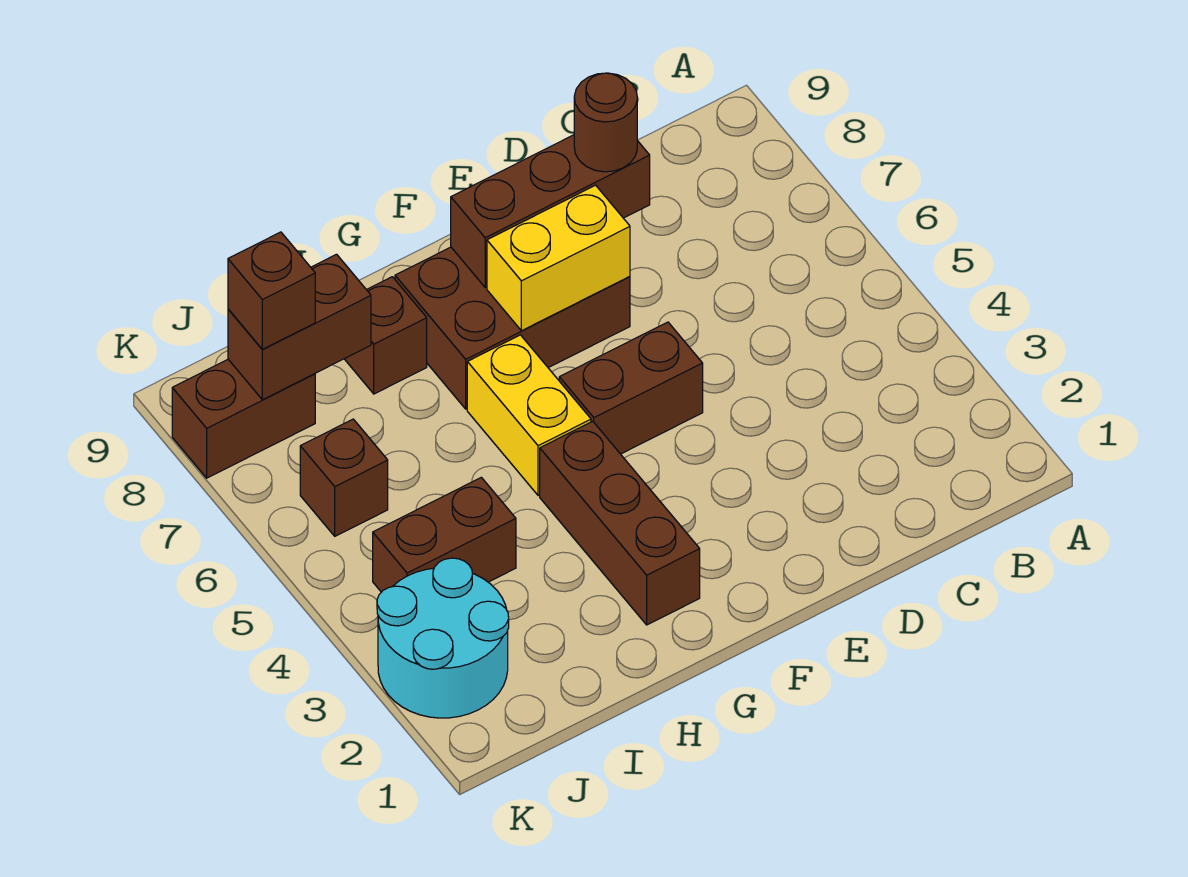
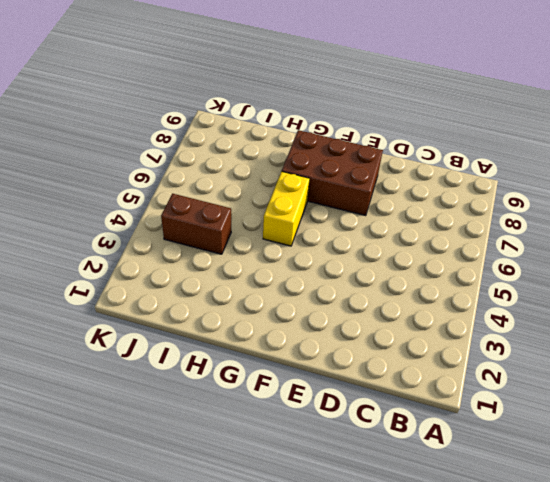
none -> brown 1x2 brick [559,322,703,454]
none -> brown 1x3 brick [540,421,700,625]
none -> brown 1x1 brick [345,277,427,394]

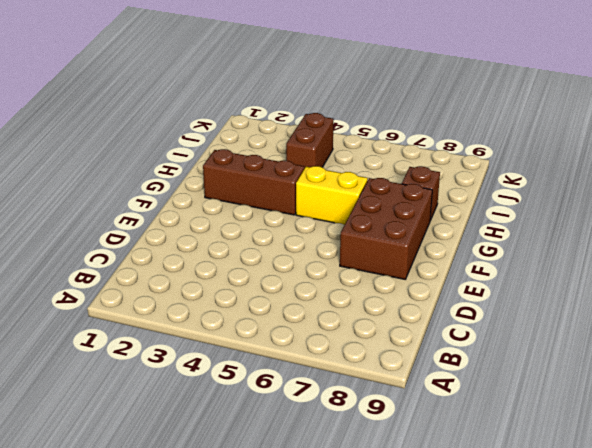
none -> brown 1x2 brick [559,322,703,454]
none -> cyan 2x2 round brick [377,558,509,718]
none -> brown 1x1 brick [300,419,388,536]

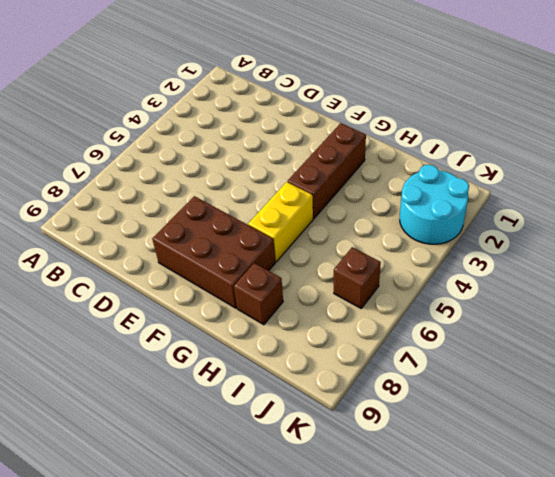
none -> brown 1x2 brick [559,322,703,454]
none -> brown 1x2 brick [373,477,516,592]
none -> brown 1x2 brick [172,360,315,478]

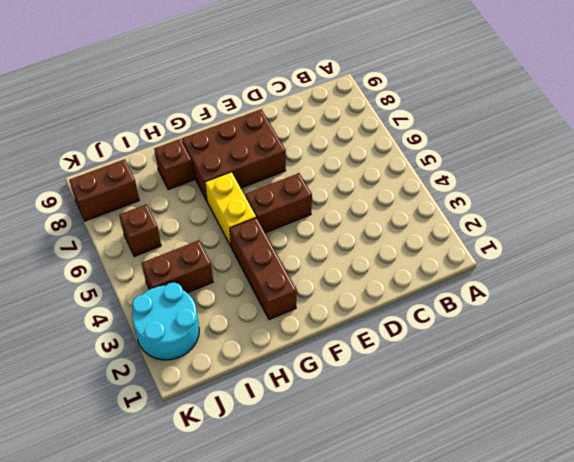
none -> brown 1x3 brick [451,135,650,287]
none -> yellow 1x2 brick [487,185,630,331]
none -> brown 1x2 brick [228,254,371,400]

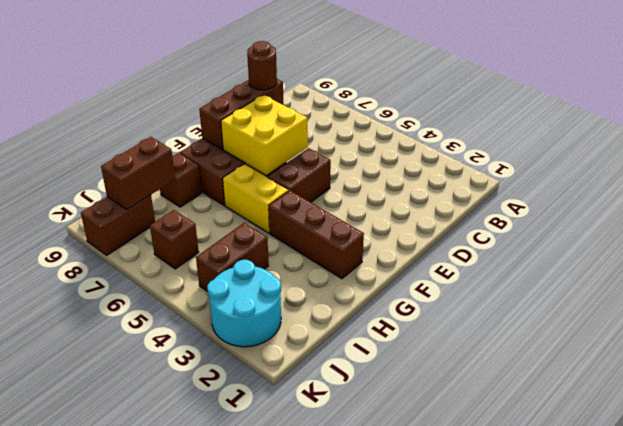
yellow 2x2 brick [221,95,308,175] -> yellow 1x2 brick [487,185,630,331]
none -> brown 1x1 brick [228,232,315,349]

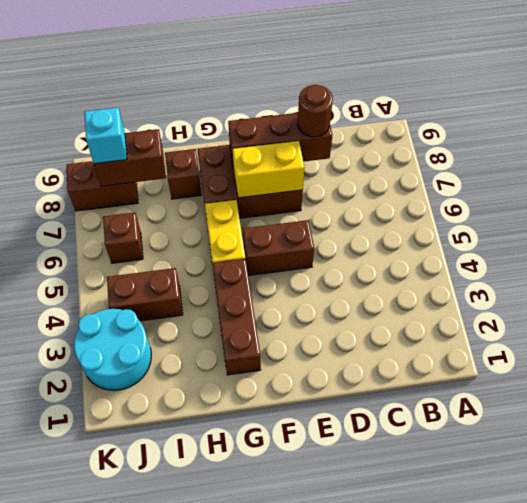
cyan 1x1 brick [84,108,127,164] -> brown 1x1 brick [228,232,315,349]

